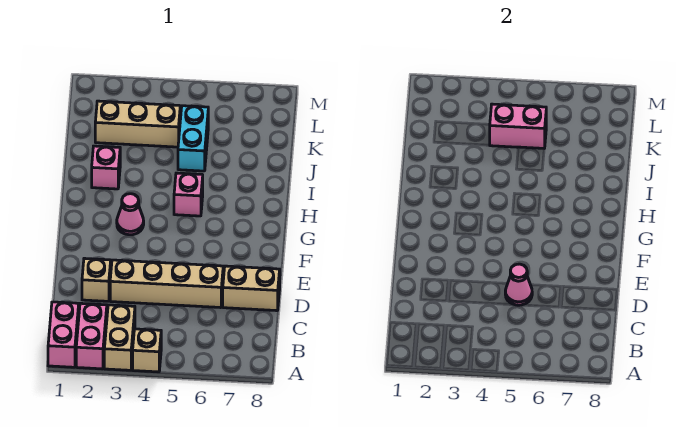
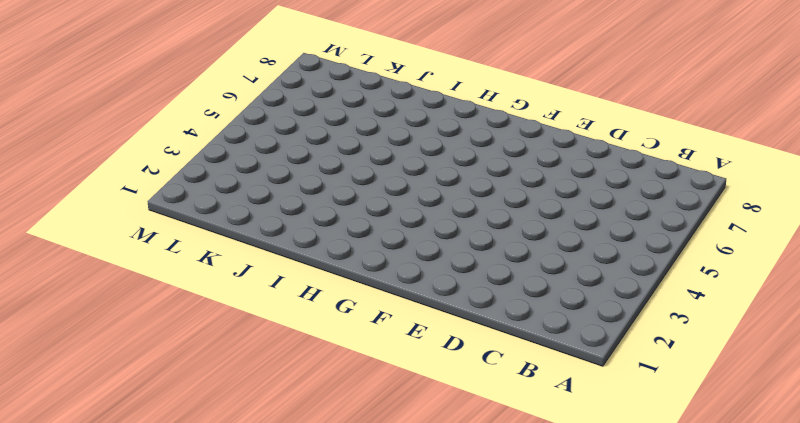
none -> pink 1x2 brick [48,302,79,367]
none -> pink 1x2 brick [76,303,107,369]
none -> tan 1x2 brick [104,305,135,370]

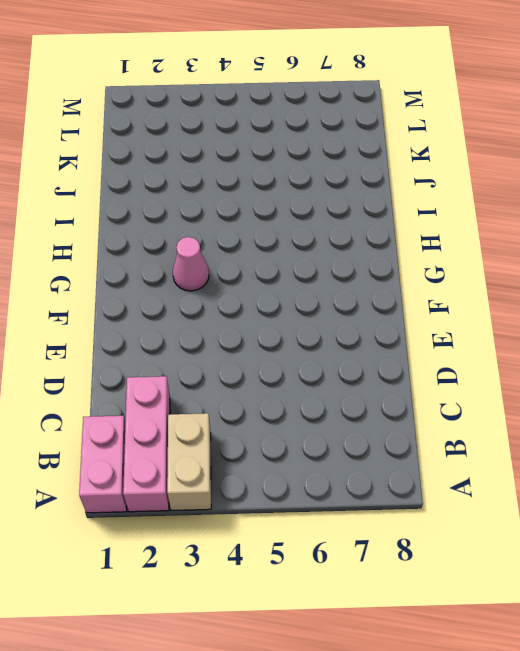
pink 1x3 brick [123,376,170,512] -> pink 1x2 brick [76,303,107,369]
none -> tan 1x1 brick [133,329,161,372]
none -> tan 1x1 brick [82,258,111,301]
none -> tan 1x4 brick [110,260,223,308]

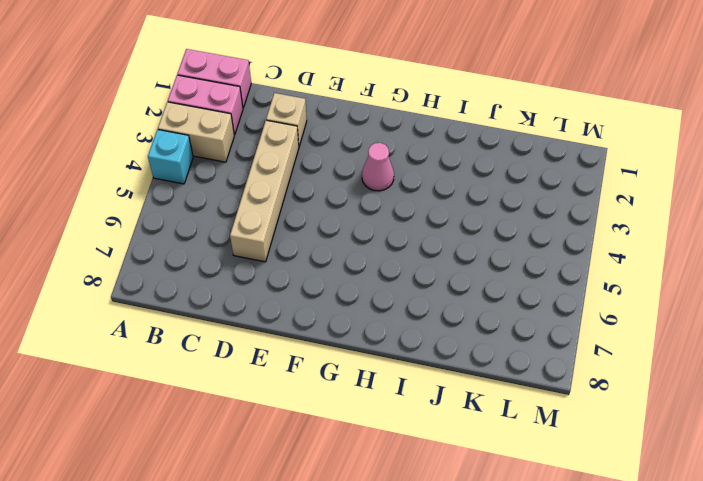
cyan 1x1 brick [148,130,193,184] -> tan 1x1 brick [133,329,161,372]
none -> tan 1x2 brick [223,266,280,311]
none -> pink 1x1 brick [174,173,203,216]
none -> pink 1x1 brick [92,146,120,189]

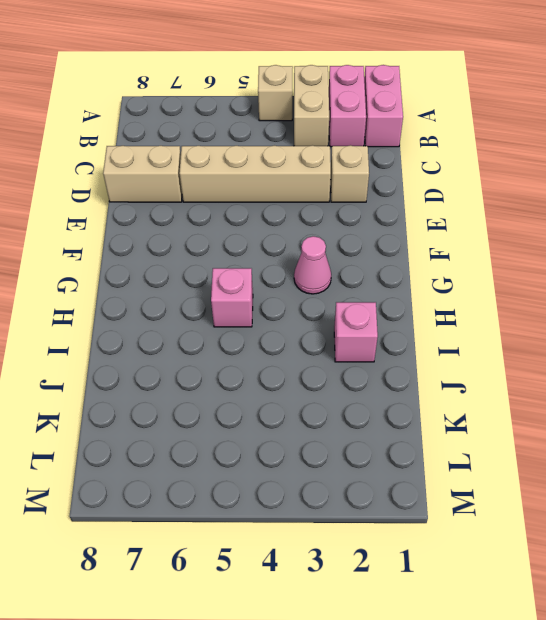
none -> cyan 1x2 brick [178,106,208,171]
none -> tan 1x3 brick [95,101,180,147]
none -> pink 1x1 cone [505,264,532,305]

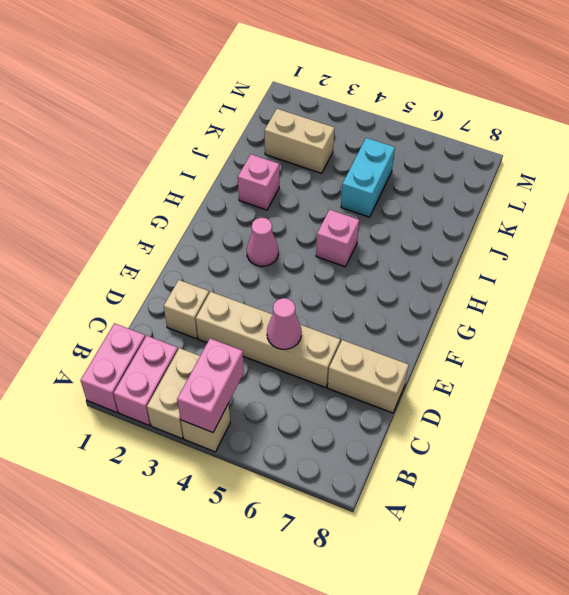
pink 1x2 brick [177,338,244,433] -> pink 1x2 brick turned to [490,104,546,148]
tan 1x2 brick [264,109,334,173] -> tan 1x3 brick [95,101,180,147]

